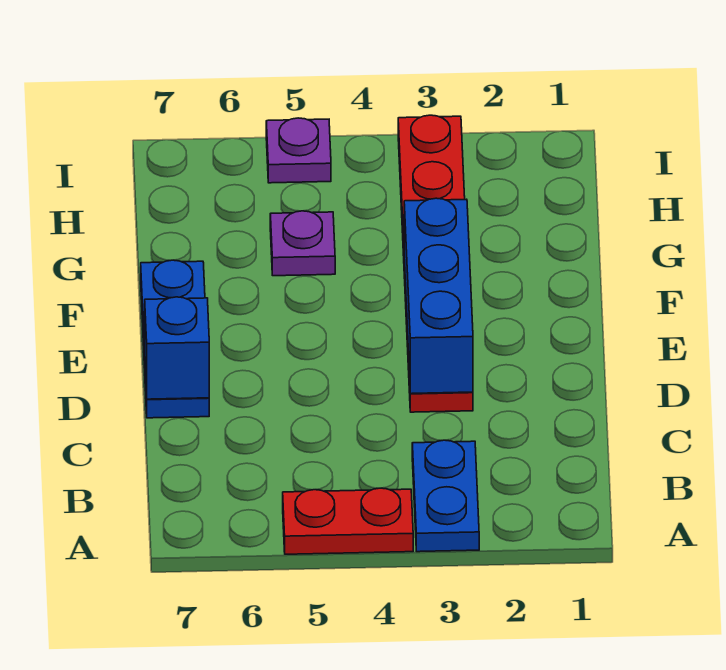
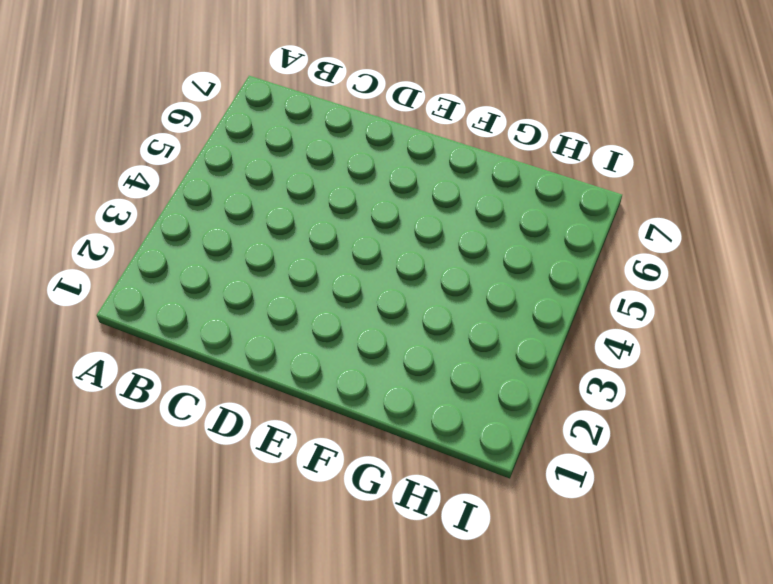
none -> blue 1x2 plate [412,440,479,552]
none -> red 1x2 plate [283,488,413,554]

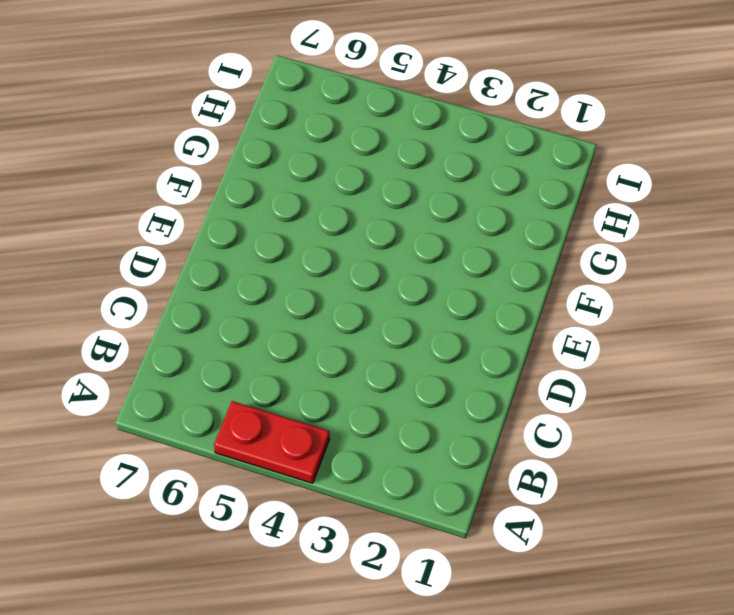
none -> blue 1x2 plate [412,440,479,552]
none -> red 1x6 plate [398,115,473,412]

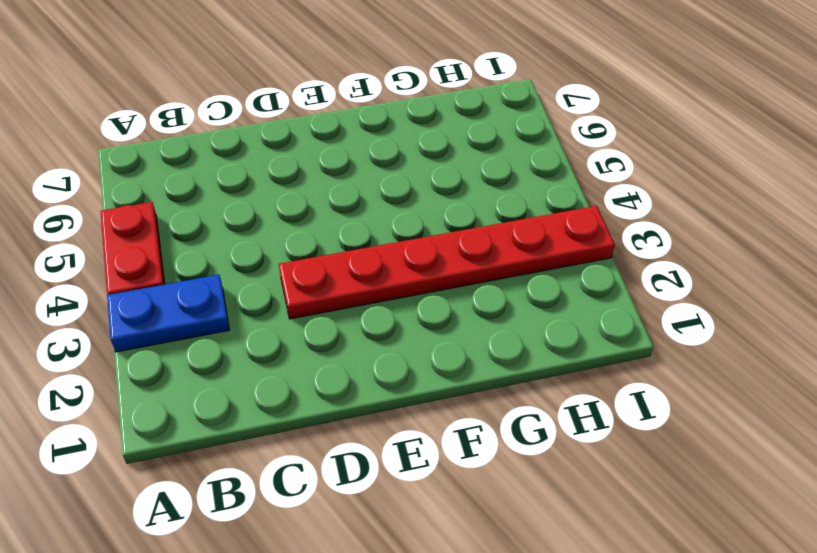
none -> blue 1x3 plate [141,260,209,418]
none -> purple 1x1 plate [270,211,335,276]

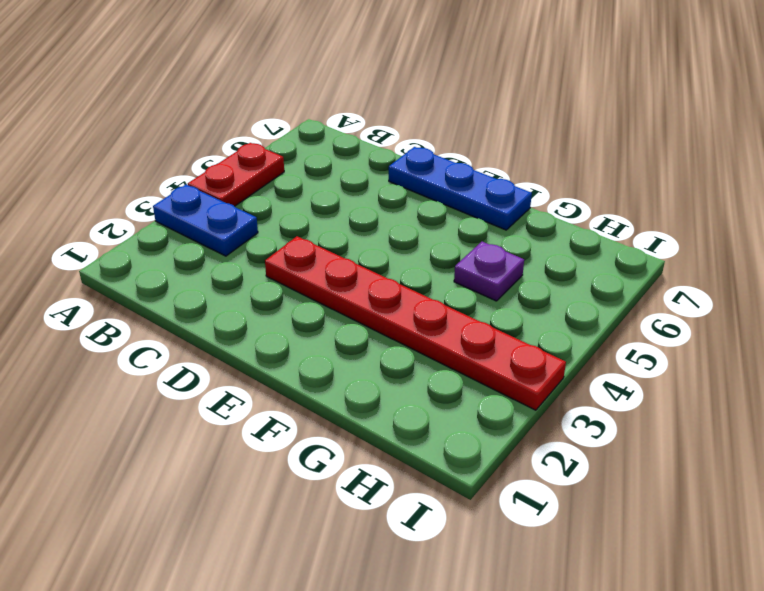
none -> purple 1x1 plate [266,118,331,183]
none -> blue 1x3 brick [404,198,473,394]

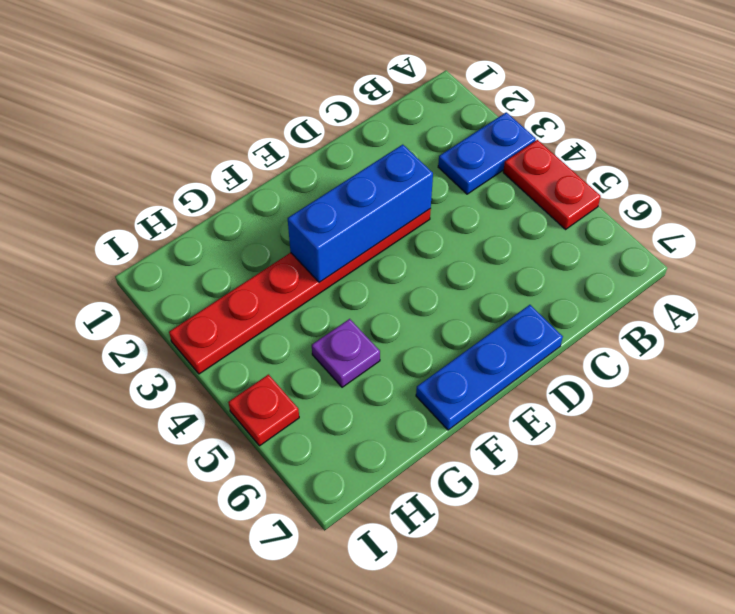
red 1x1 plate [228,375,299,446] -> purple 1x1 plate [266,118,331,183]
none -> blue 1x1 brick [145,297,209,399]

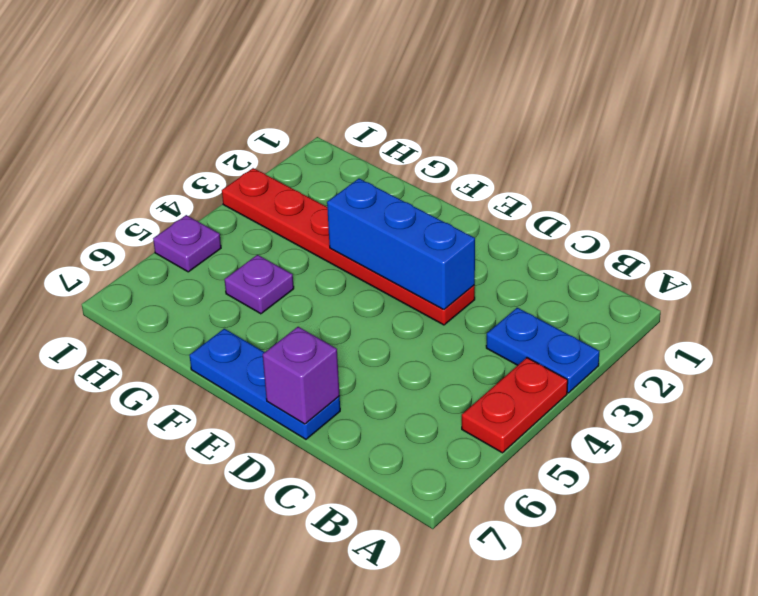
purple 1x1 brick [263,327,340,424] -> blue 1x1 brick [145,297,209,399]

